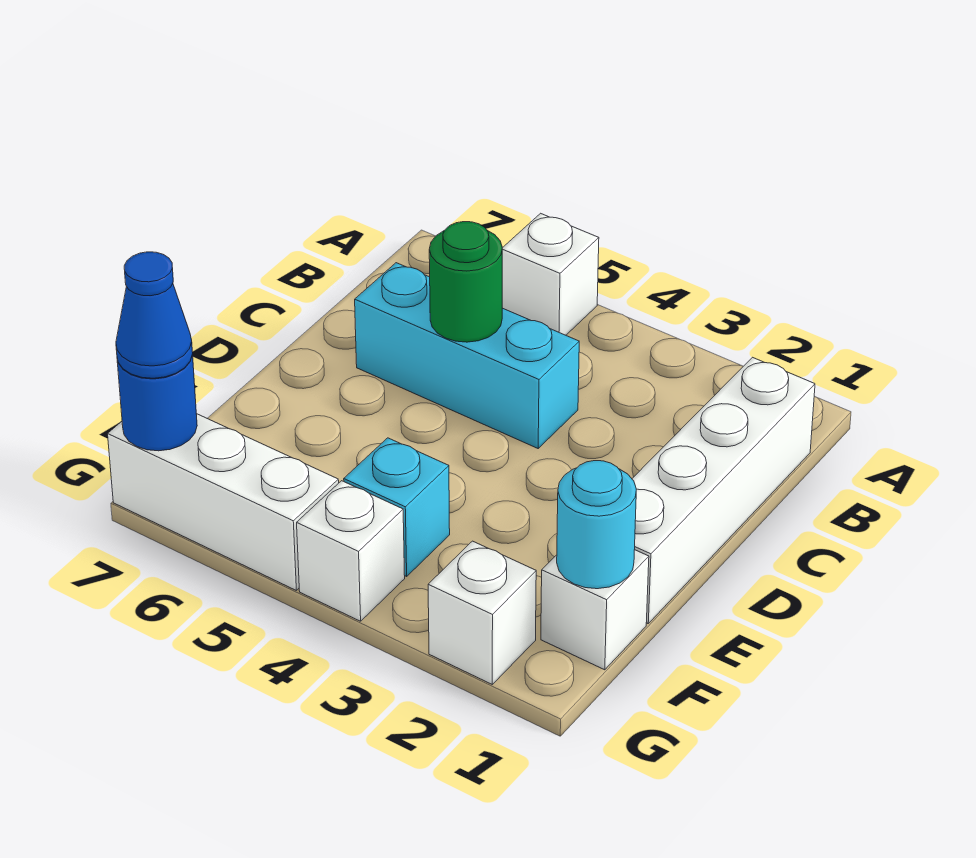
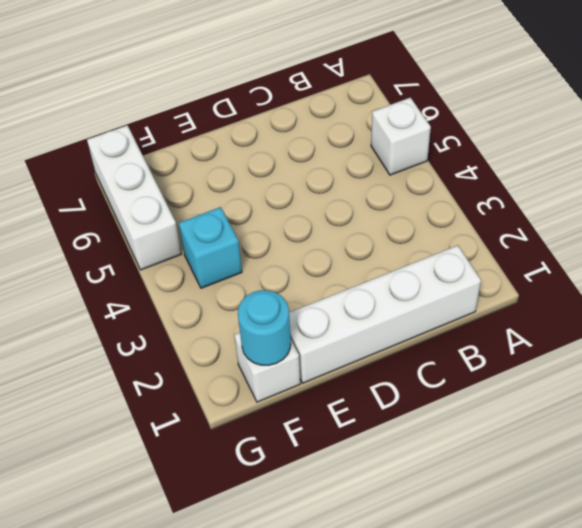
none -> cyan 1x3 brick [355,263,579,448]
none -> white 1x1 brick [428,541,536,684]
none -> white 1x1 brick [297,481,405,621]

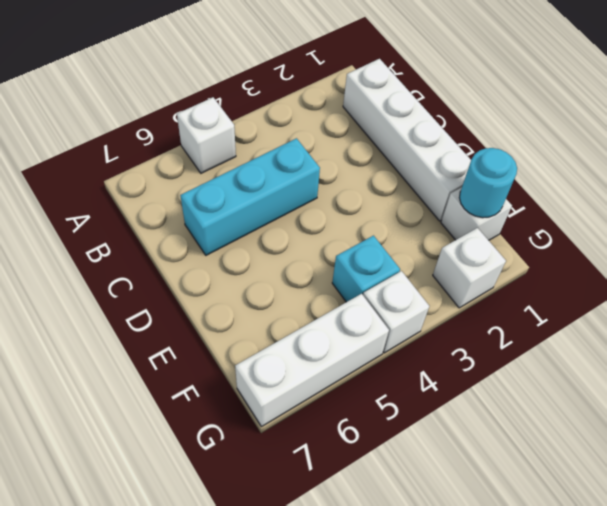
none -> green 1x1 round brick [429,222,502,342]
none -> blue 1x1 round brick [117,355,197,451]
none -> blue 1x1 cone [116,252,193,378]

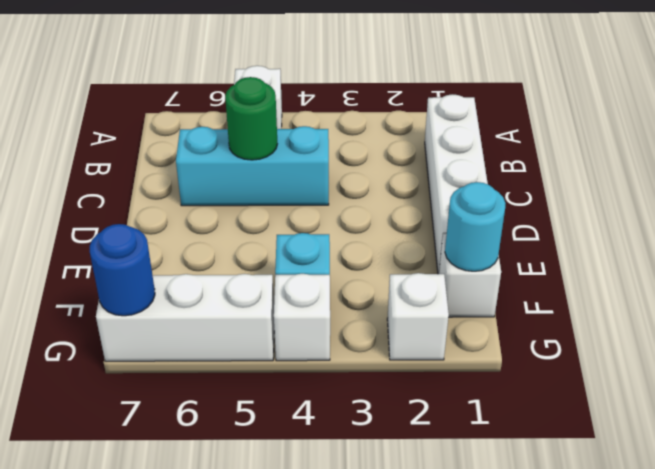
none -> blue 1x1 cone [116,252,193,378]

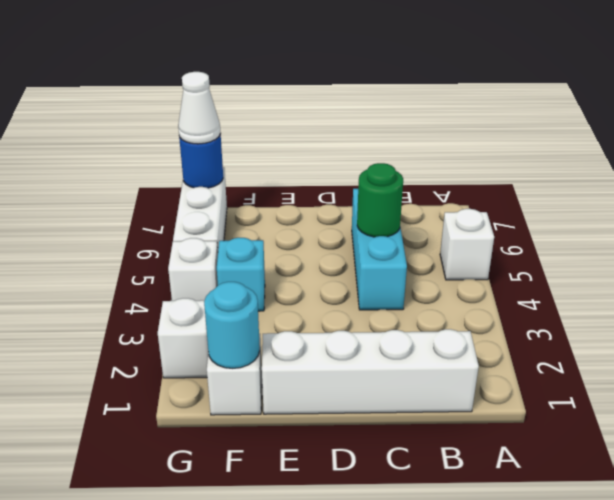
white 1x1 cone [178,72,221,144] -> blue 1x1 cone [116,252,193,378]

